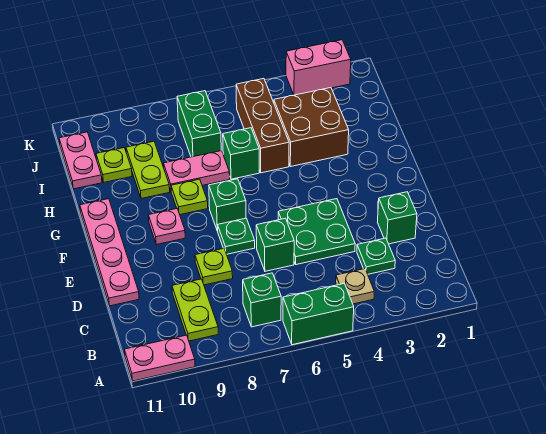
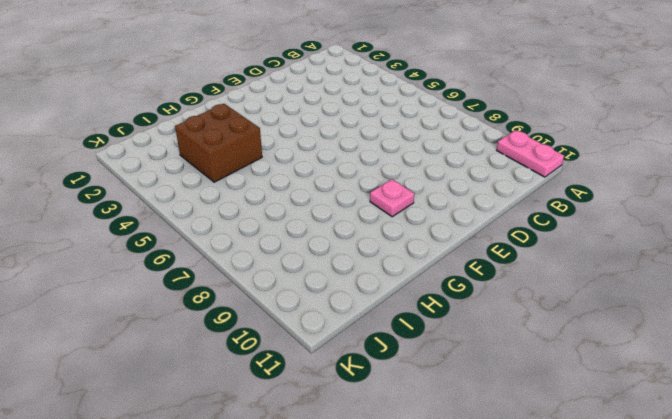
none -> green 1x2 brick [283,284,354,345]
none -> tan 1x1 plate [336,269,374,304]
none -> green 1x1 brick [243,273,281,327]

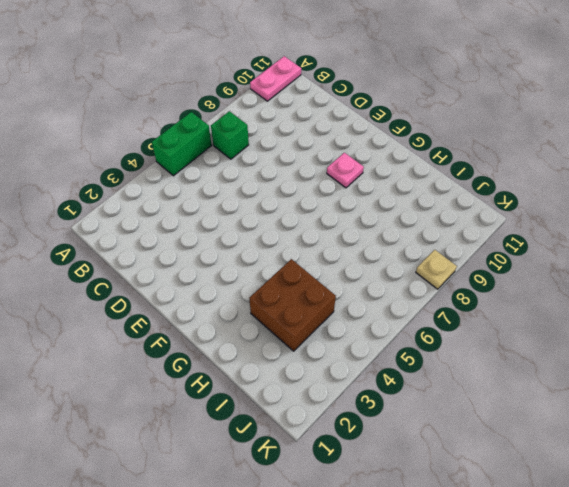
tan 1x1 plate [416,250,457,289] -> tan 1x1 plate moved to [336,269,374,304]
none -> lime 1x2 plate [172,279,218,341]
none -> green 1x1 plate [357,238,395,274]
none -> green 1x1 brick [378,192,417,244]

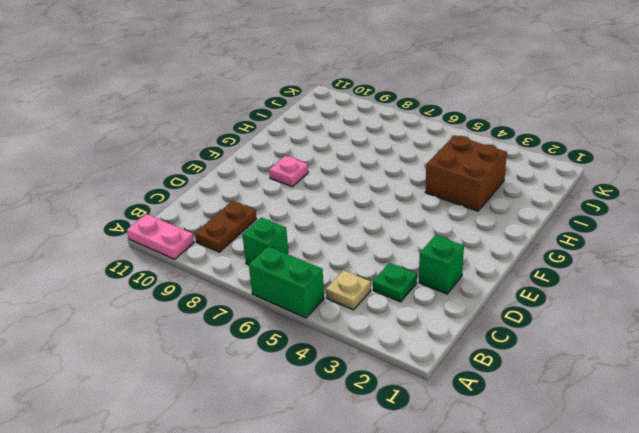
brown 1x2 plate [195,201,256,252] -> lime 1x2 plate [172,279,218,341]
none -> green 2x2 plate [278,199,355,265]
none -> green 1x1 brick [256,218,294,271]
none -> lime 1x1 plate [195,248,233,285]

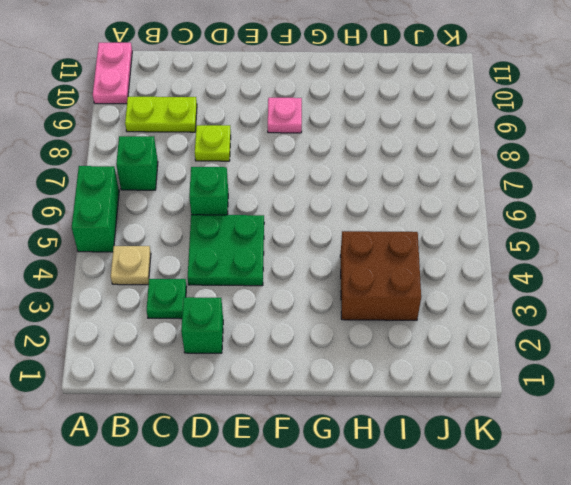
none -> pink 1x4 plate [80,199,139,306]
none -> green 1x1 plate [218,218,255,254]
none -> green 1x1 brick [209,179,246,231]

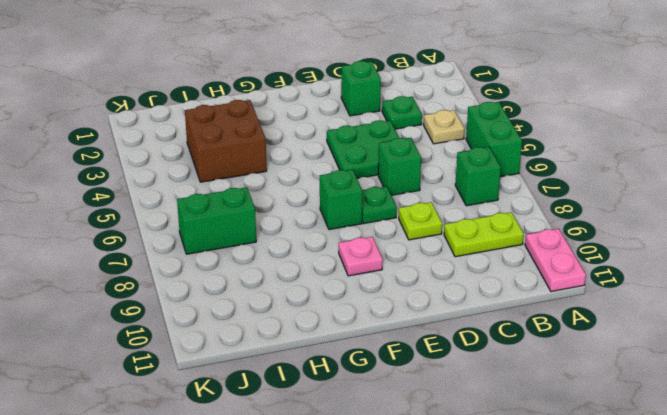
none -> pink 1x4 plate [80,199,139,306]
none -> lime 1x1 plate [171,179,208,215]
none -> brown 1x3 brick [236,79,289,173]

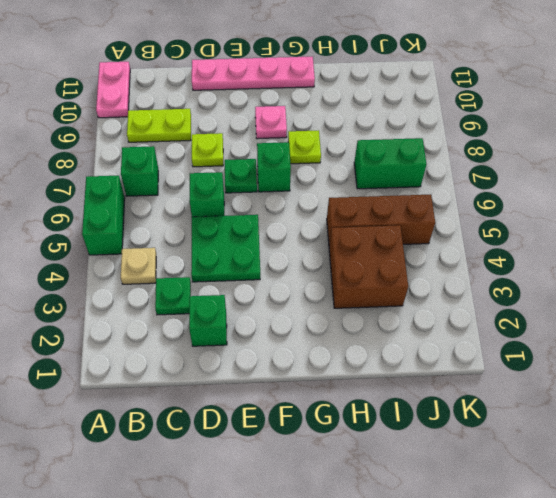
none -> green 1x1 brick [223,128,259,179]
none -> pink 1x2 plate [163,151,230,190]
none -> lime 1x2 plate [126,141,170,199]

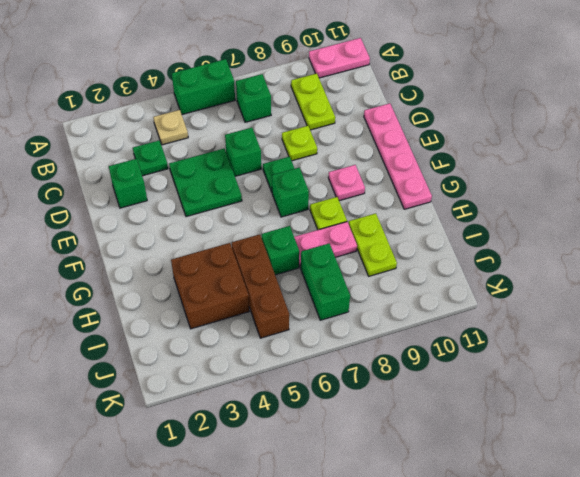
none -> lime 1x1 plate [96,148,132,182]
none -> pink 1x2 plate [59,132,102,189]
none -> pink 1x2 brick [286,40,351,95]

